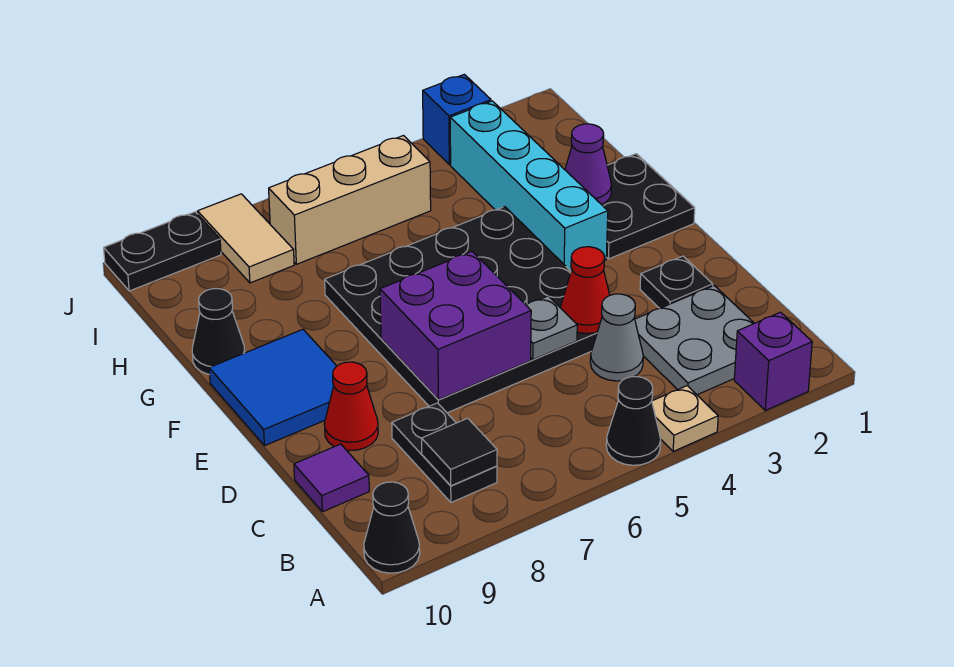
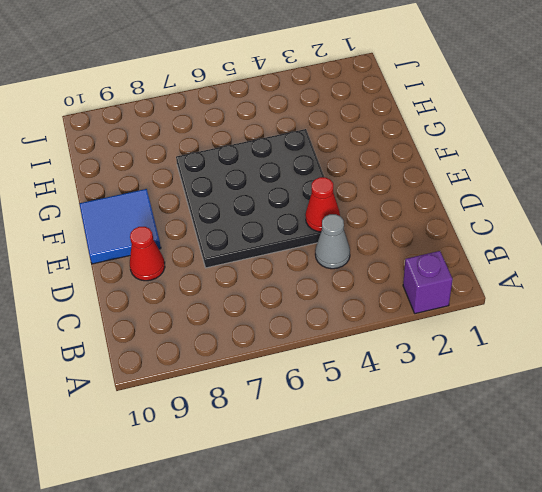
none -> tan 1x1 plate [652,386,718,451]
none -> black 1x1 cone [606,377,661,465]
none -> black 1x1 cone [364,482,420,573]

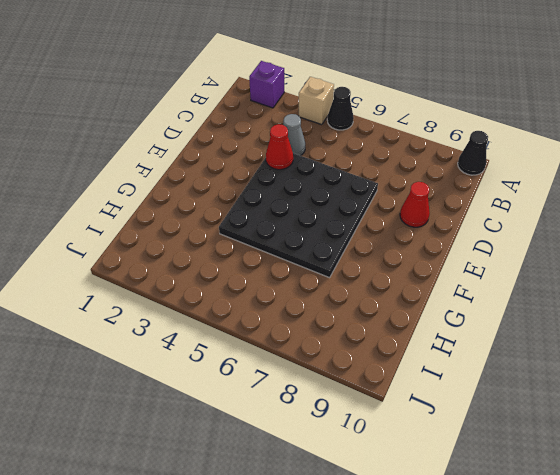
tan 1x1 brick [299,77,334,125] -> tan 1x1 plate [652,386,718,451]
none -> grey 2x2 plate [635,286,754,395]
none -> black 1x2 plate [392,403,497,502]
none -> purple 1x1 tile [294,444,369,512]

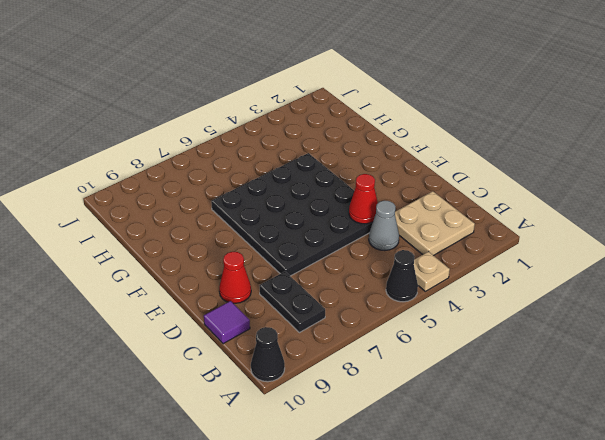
tan 2x2 plate [395,191,475,256] -> grey 2x2 plate [635,286,754,395]
none -> purple 1x1 brick [734,312,812,410]
none -> black 1x1 plate [640,256,713,308]
none -> blue 2x2 tile [209,329,336,445]

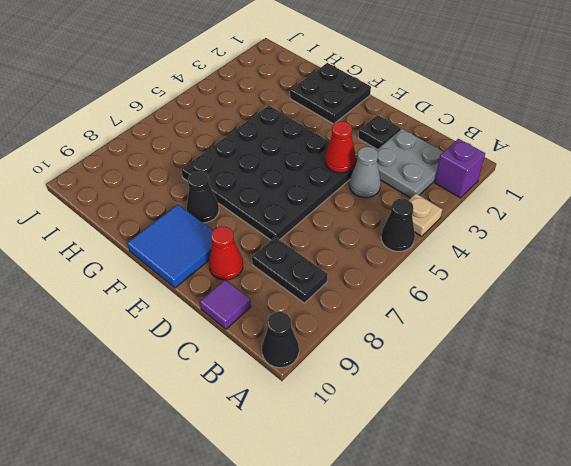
black 1x1 cone [187,171,219,223] -> black 1x1 cone moved to [192,289,245,375]
none -> cyan 1x4 brick [450,101,608,271]
none -> tan 1x3 brick [269,136,431,264]
none -> tan 1x2 tile [197,194,294,283]

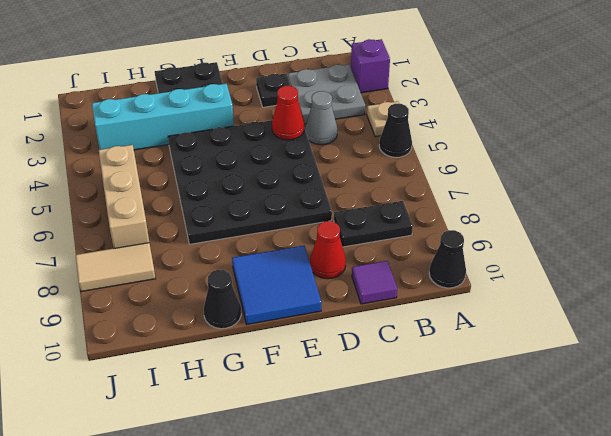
none -> blue 1x1 brick [423,74,491,165]
none -> black 1x2 plate [104,212,221,291]
none -> black 1x1 tile [422,418,497,486]

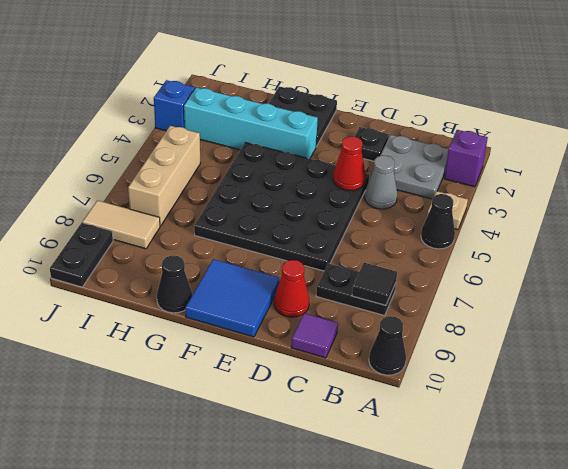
none -> grey 1x1 plate [526,296,577,360]
none -> purple 2x2 brick [380,252,531,400]
none -> purple 1x1 cone [565,124,612,205]

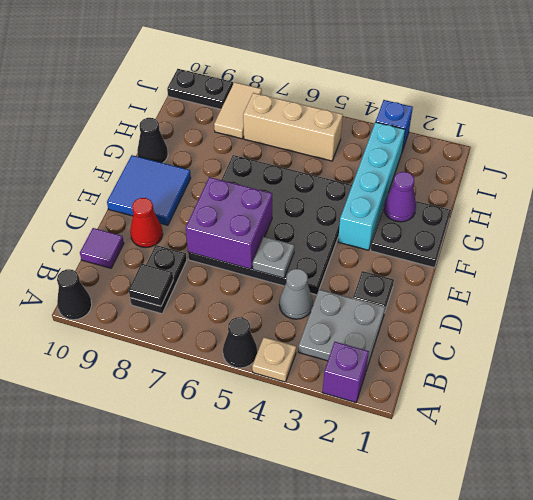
none -> red 1x1 cone [560,247,610,333]

